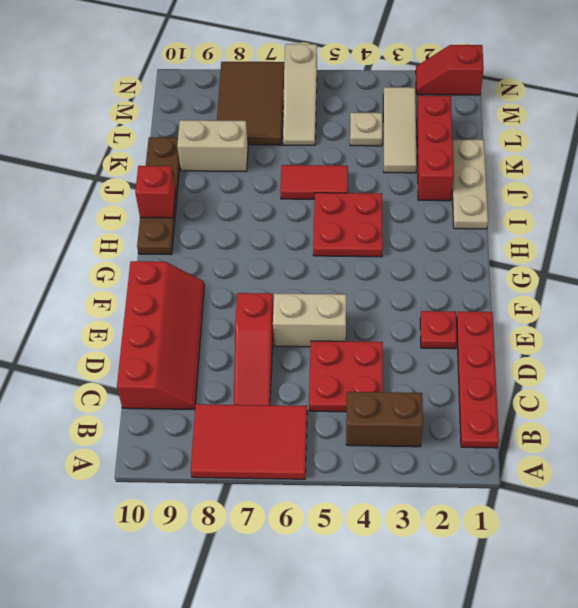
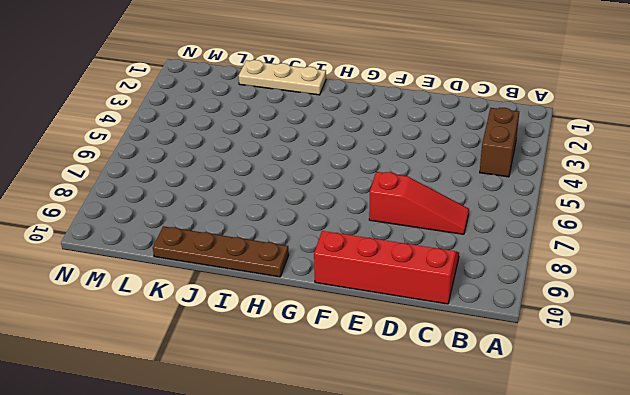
none -> red 2x3 tile [191,404,307,479]
none -> red 1x4 plate [457,311,499,448]
none -> red 2x2 plate [309,341,383,412]

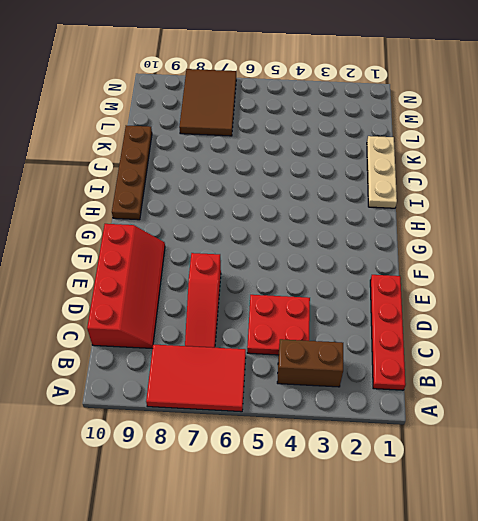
none -> red 1x1 plate [420,311,457,349]
none -> tan 1x2 brick [273,293,346,347]
none -> red 2x2 plate [313,193,383,257]

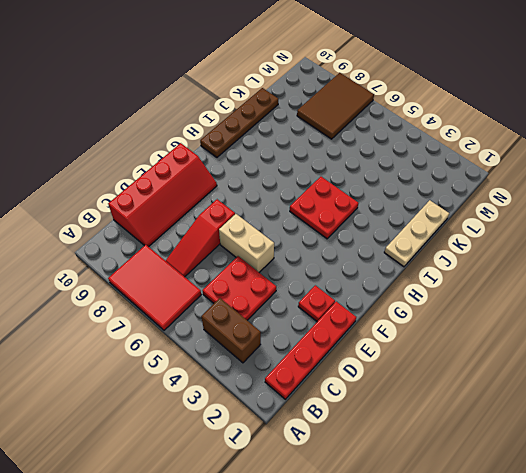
none -> red 1x3 brick [417,96,454,201]
none -> red 1x2 tile [280,165,348,199]
none -> tan 1x3 tile [383,87,417,173]

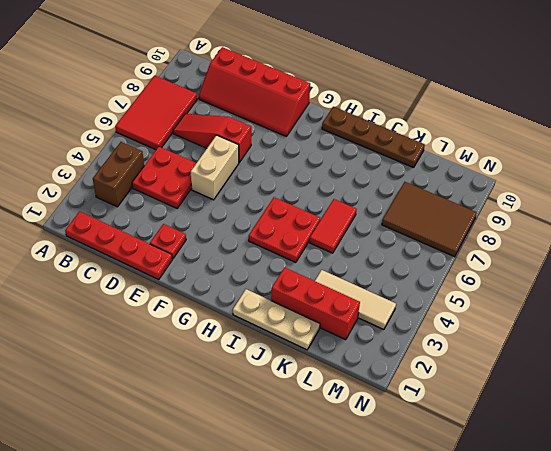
none -> tan 1x2 brick [177,120,248,171]
none -> tan 1x1 plate [350,113,382,146]
none -> tan 1x3 slope [283,44,317,145]

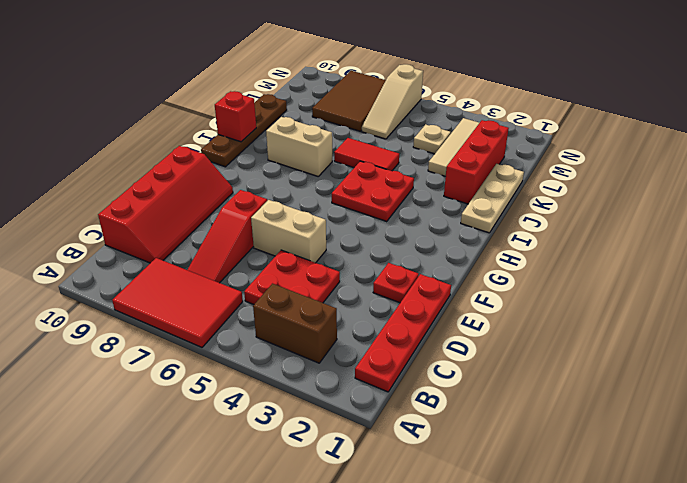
tan 1x2 brick [266,117,332,176] -> tan 1x2 brick moved to [177,120,248,171]
none -> red 1x2 slope [416,45,484,95]

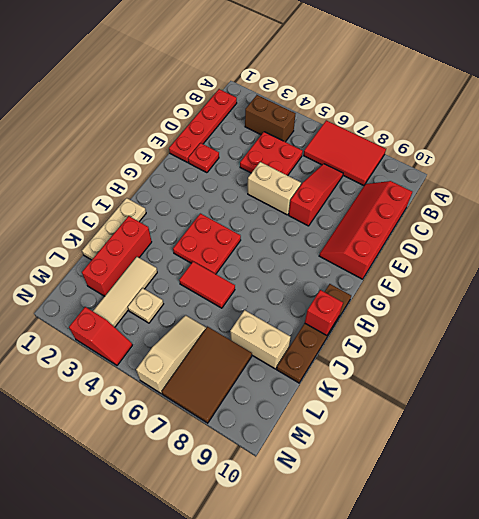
red 1x2 slope [69,307,132,365] -> red 1x2 slope moved to [416,45,484,95]

